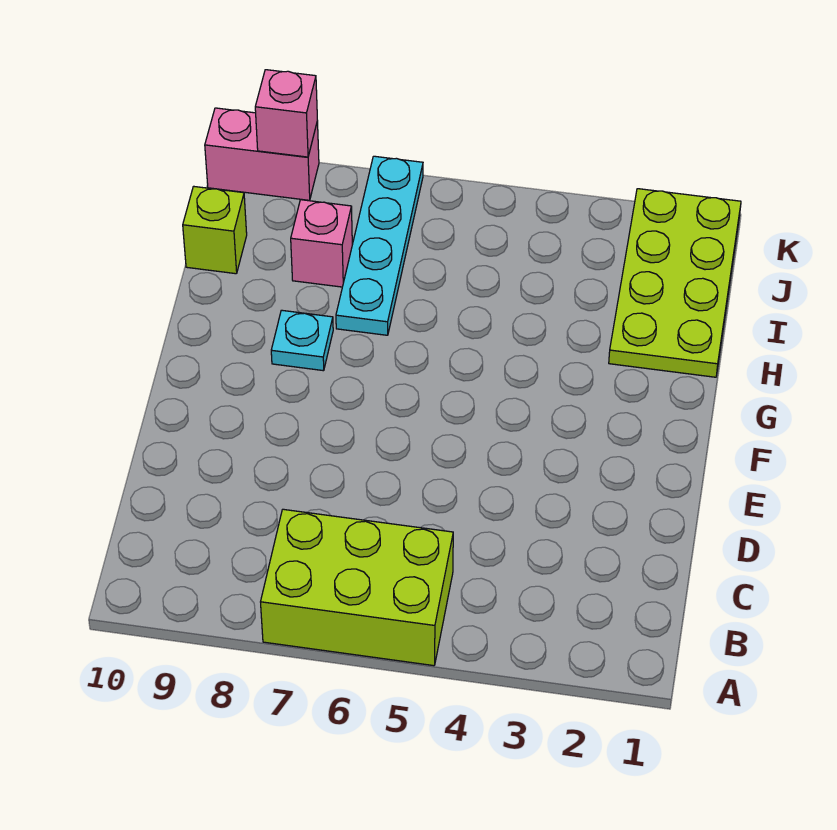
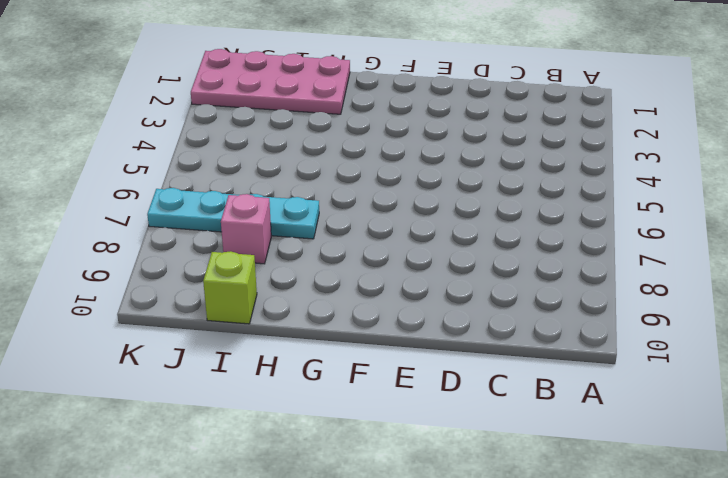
pink 2x4 plate [191,49,350,114] -> lime 2x4 plate [609,189,741,377]
none -> lime 2x3 brick [261,509,453,666]
none -> cyan 1x1 plate [271,310,333,371]

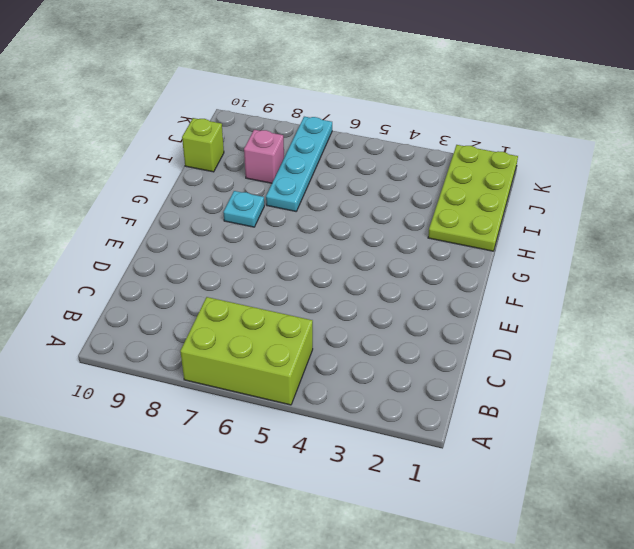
none -> pink 1x2 brick [205,108,319,200]
none -> pink 1x1 brick [255,70,317,157]

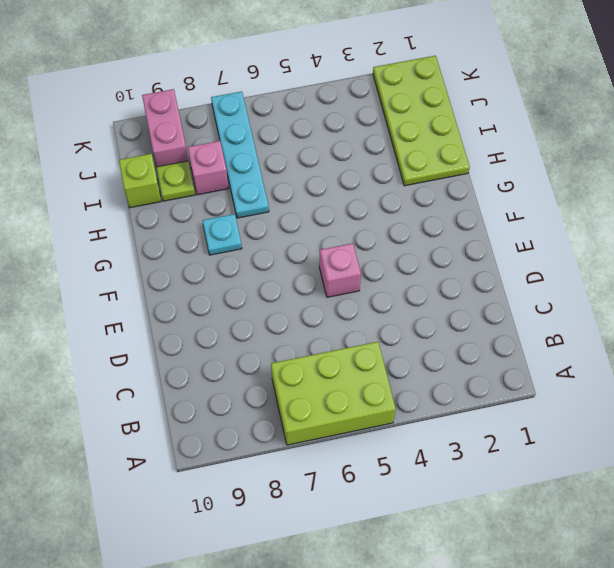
pink 1x1 brick [319,243,361,297] -> pink 1x1 brick moved to [255,70,317,157]
lime 1x1 plate [156,161,195,201] -> none
pink 1x2 brick [142,89,188,167] -> pink 1x2 brick turned to [205,108,319,200]

